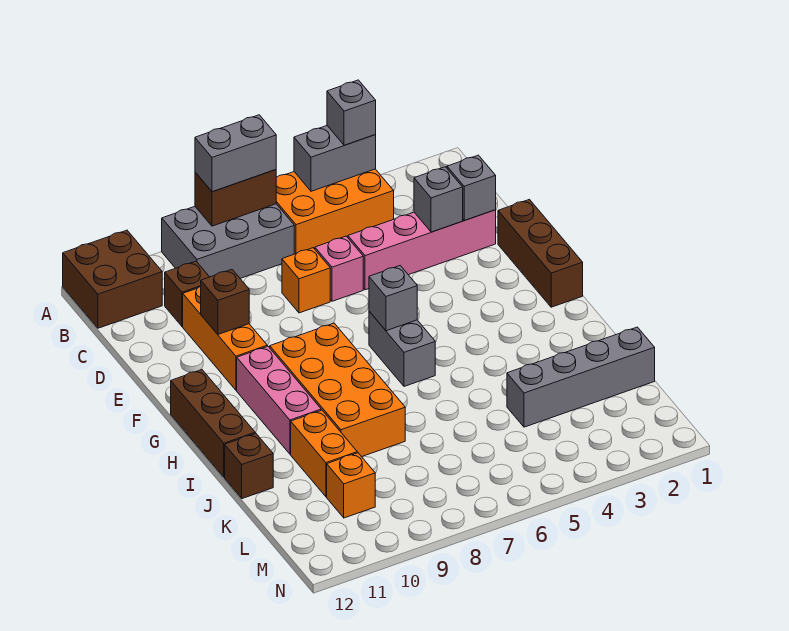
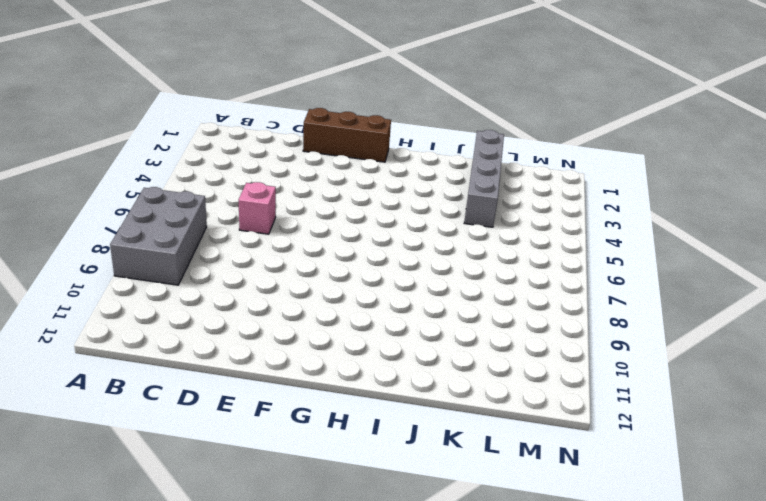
none -> orange 2x3 brick [276,169,394,254]
none -> brown 2x2 brick [63,230,162,328]
none -> brown 1x1 brick [165,261,209,326]

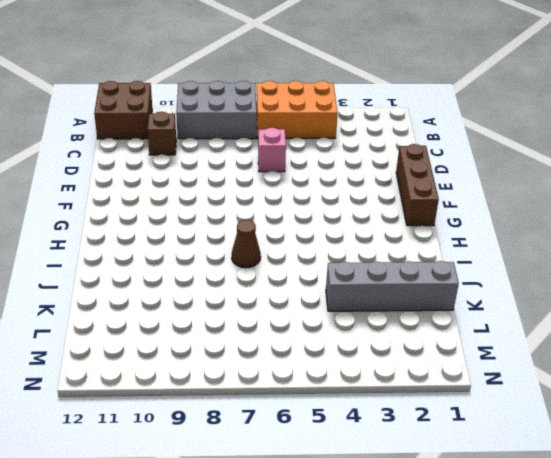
brown 1x1 cone [232,220,261,268] -> none
none -> pink 1x4 brick [348,210,496,290]
none -> orange 1x1 brick [282,248,330,313]
none -> orange 1x3 brick [183,286,267,390]

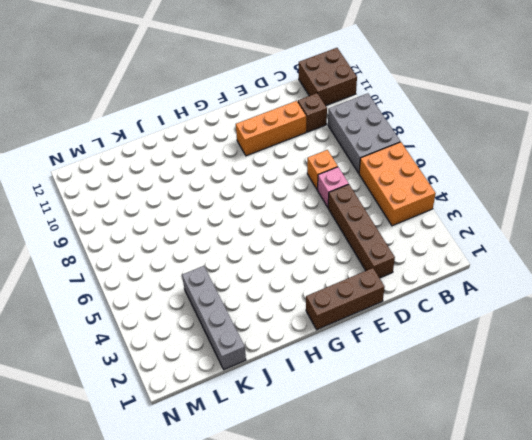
brown 1x4 brick [328,185,395,278] -> pink 1x4 brick [348,210,496,290]
none -> grey 1x2 brick [369,311,435,386]
none -> orange 2x4 brick [270,323,405,457]
none -> pink 1x3 brick [237,346,321,454]

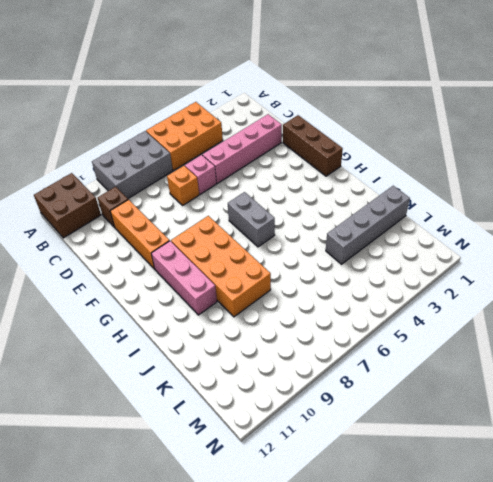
none -> brown 1x3 brick [171,370,255,477]
none -> orange 1x2 brick [291,410,357,497]
none -> brown 1x1 brick [225,433,273,499]

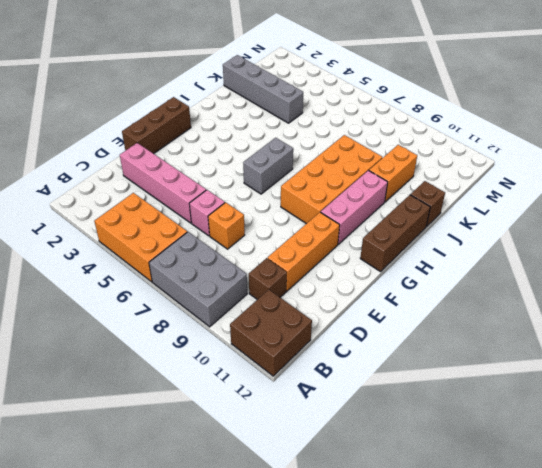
none -> orange 1x1 brick [327,453,375,518]
none -> grey 1x2 brick [294,126,376,191]
none -> brown 1x2 brick [195,170,276,226]

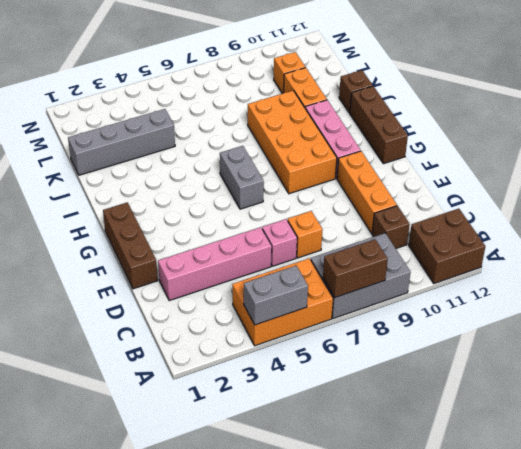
none -> grey 1x1 brick [447,155,496,220]
none -> grey 1x1 brick [414,167,463,232]
none -> brown 1x1 brick [201,269,249,334]

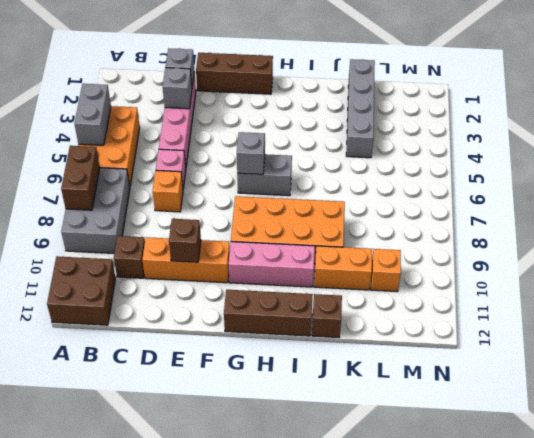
none -> grey 1x1 brick [327,80,376,145]
none -> grey 1x2 brick [195,115,276,192]

